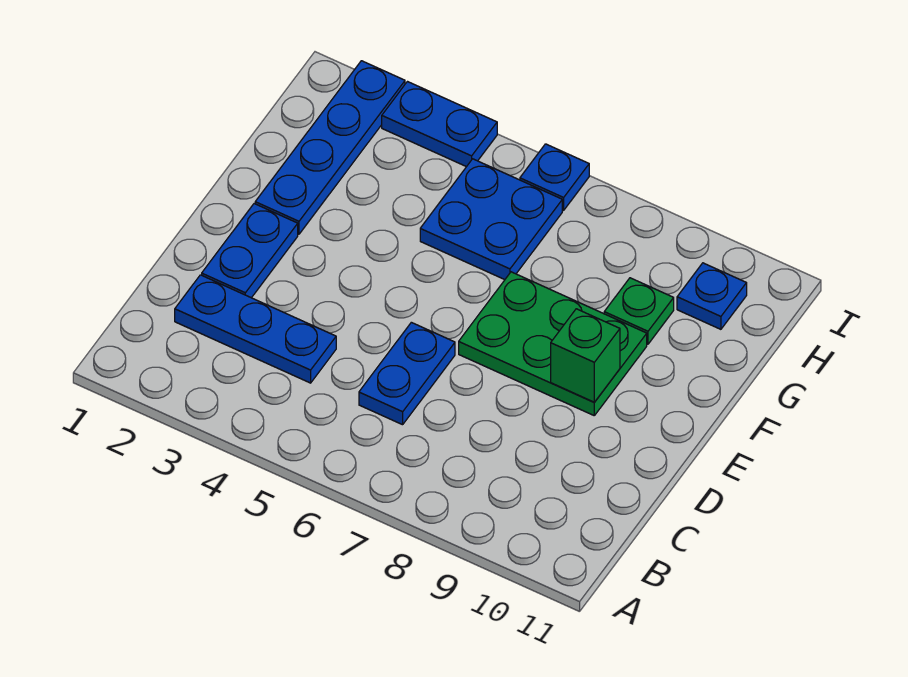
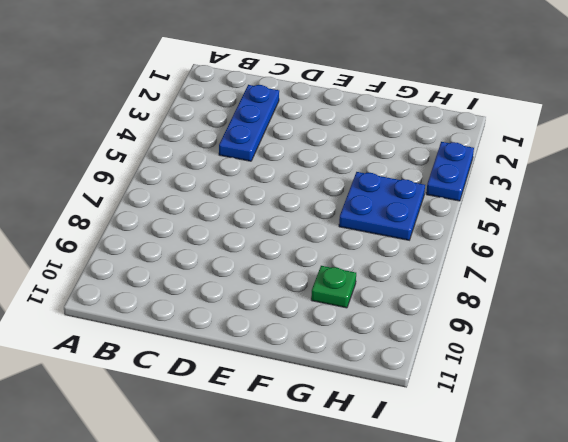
none -> blue 1x2 plate [359,322,455,425]
none -> blue 1x2 plate [202,204,298,298]

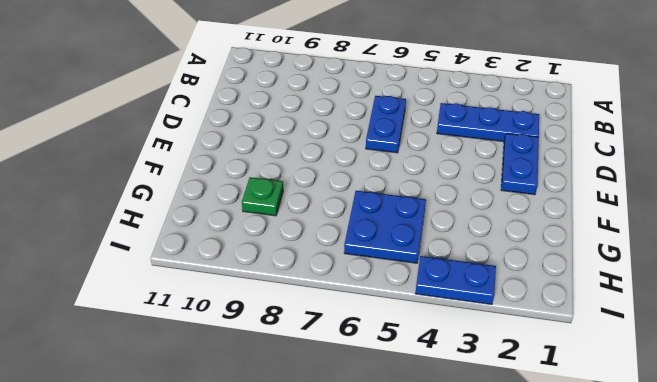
none -> green 2x3 plate [459,272,647,415]
none -> blue 1x4 plate [255,61,405,234]

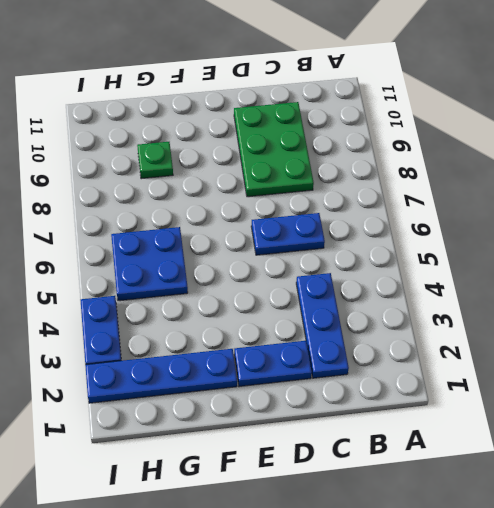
green 2x3 plate [234,102,314,197] -> green 2x3 plate moved to [459,272,647,415]
none -> blue 1x1 plate [677,263,747,329]
none -> blue 1x1 plate [520,144,589,210]

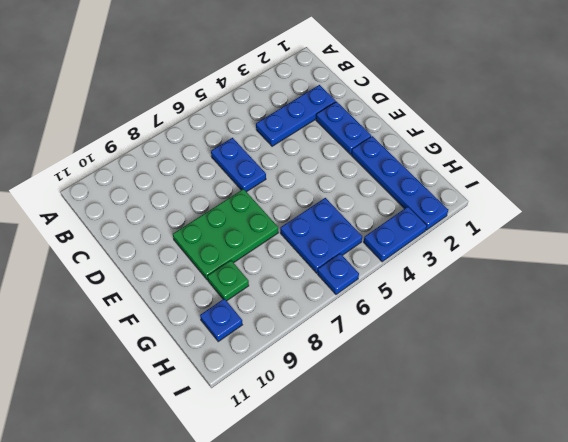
none -> green 1x1 brick [551,309,620,402]

